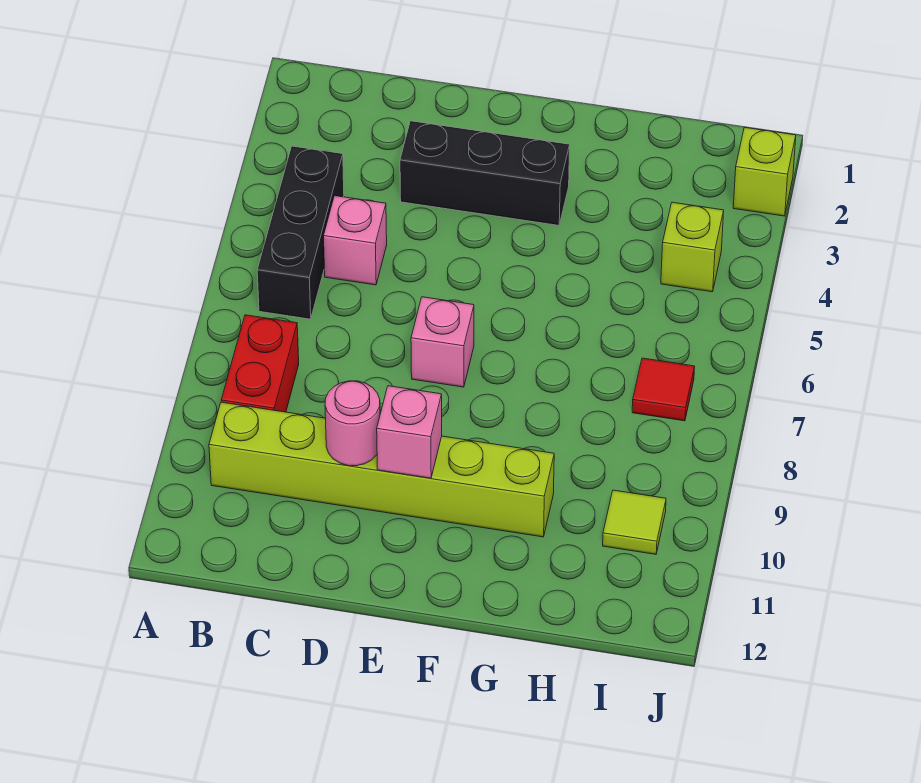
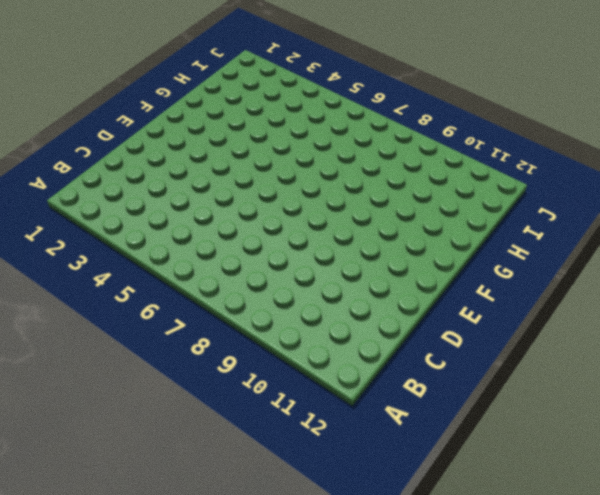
none -> black 1x3 brick [257,146,344,319]
none -> red 1x2 brick [221,315,299,412]
none -> lime 1x6 brick [209,402,554,537]

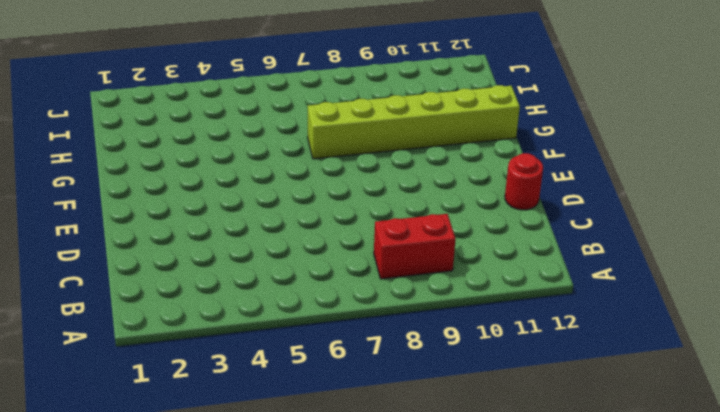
red 1x1 round brick [505,153,543,210] -> none
lime 1x6 brick [308,85,520,159] -> lime 1x6 brick turned to [209,402,554,537]
none -> black 1x3 brick [257,146,344,319]
none -> pink 1x1 brick [324,196,387,285]
none -> black 1x3 brick [400,121,570,225]

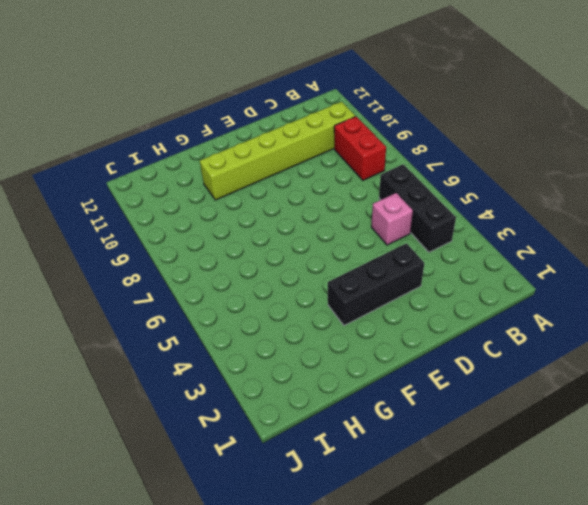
none -> pink 1x1 brick [411,297,474,387]
none -> lime 1x1 brick [661,202,724,292]
none -> red 1x1 tile [632,358,695,421]

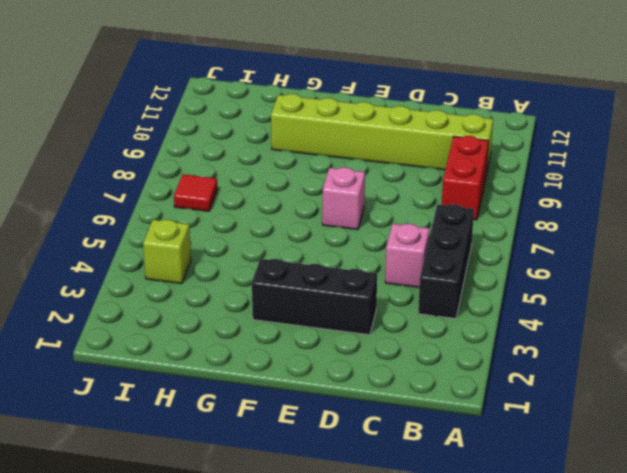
none -> lime 1x1 tile [603,490,666,554]
none -> lime 1x1 brick [733,127,796,216]
none -> pink 1x1 round brick [325,381,380,466]

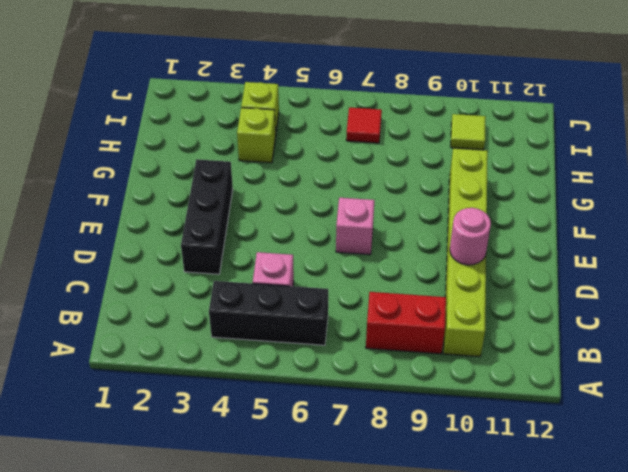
lime 1x1 brick [237,108,276,163] -> lime 1x1 brick moved to [733,127,796,216]
none -> pink 1x1 brick [377,386,442,478]

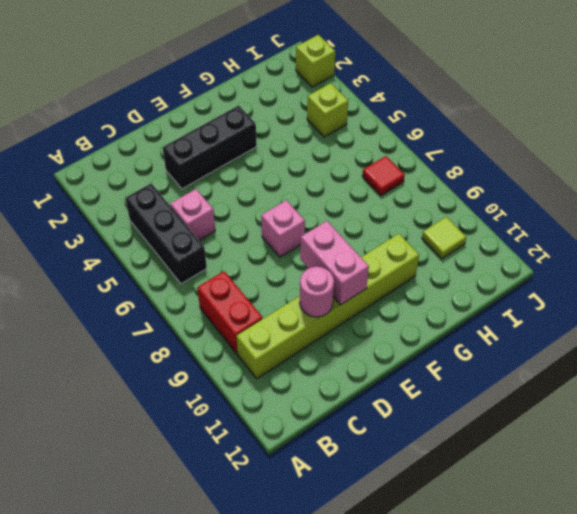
pink 1x2 brick [300,221,369,305] -> pink 1x1 brick [377,386,442,478]

